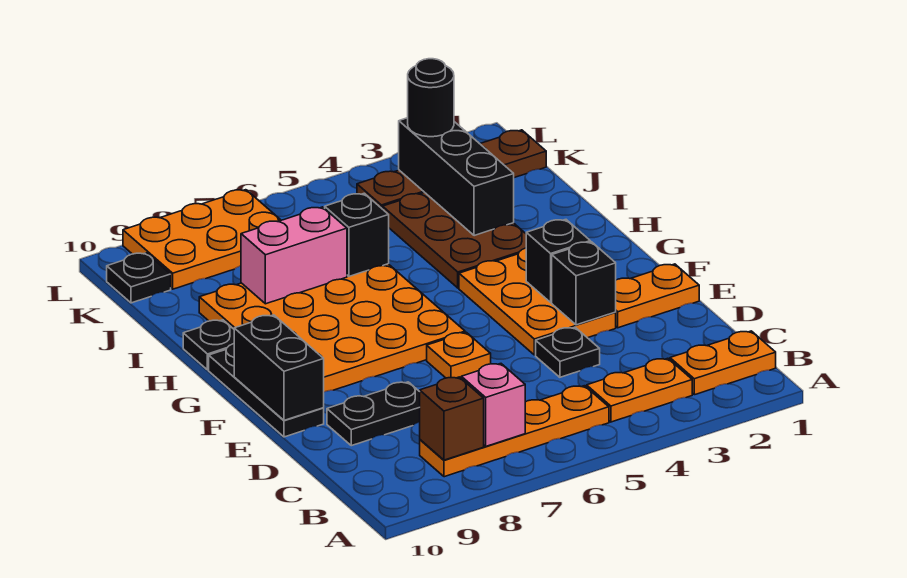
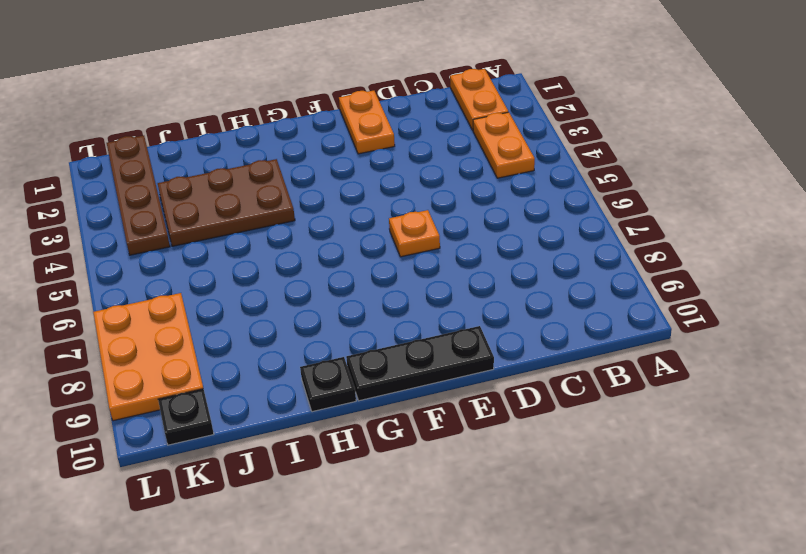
none -> orange 1x4 plate [420,386,609,477]
none -> black 1x1 plate [536,327,600,377]
none -> black 1x2 plate [327,382,420,446]

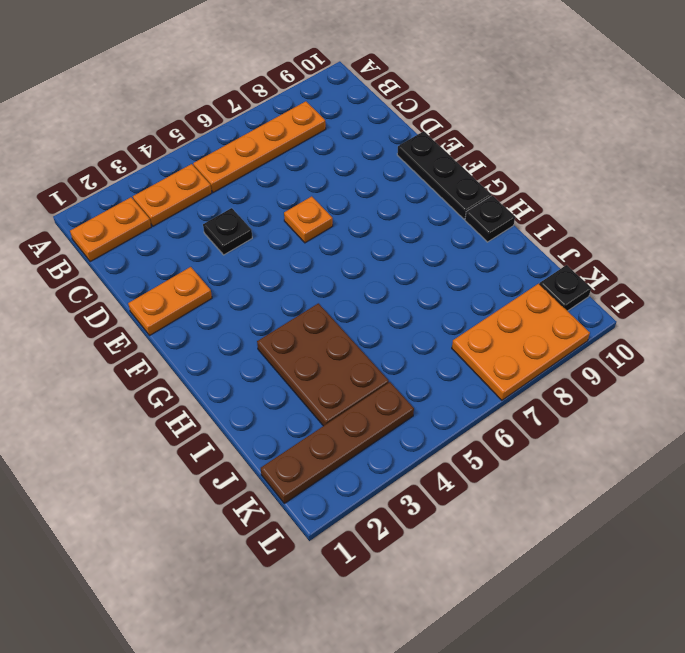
none -> black 1x2 plate [327,382,420,446]
none -> orange 2x3 plate [459,248,616,355]
none -> orange 4x4 plate [199,264,465,392]

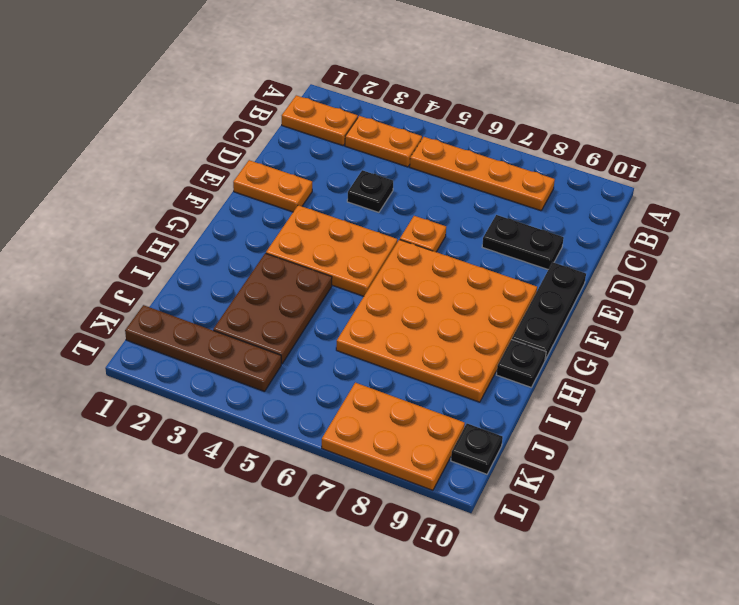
orange 2x3 plate [266,205,397,296] -> orange 2x3 plate turned to [459,248,616,355]
none -> pink 1x1 brick [461,364,525,446]
none -> brown 1x1 brick [420,377,484,460]
none -> black 1x1 brick [552,242,616,325]

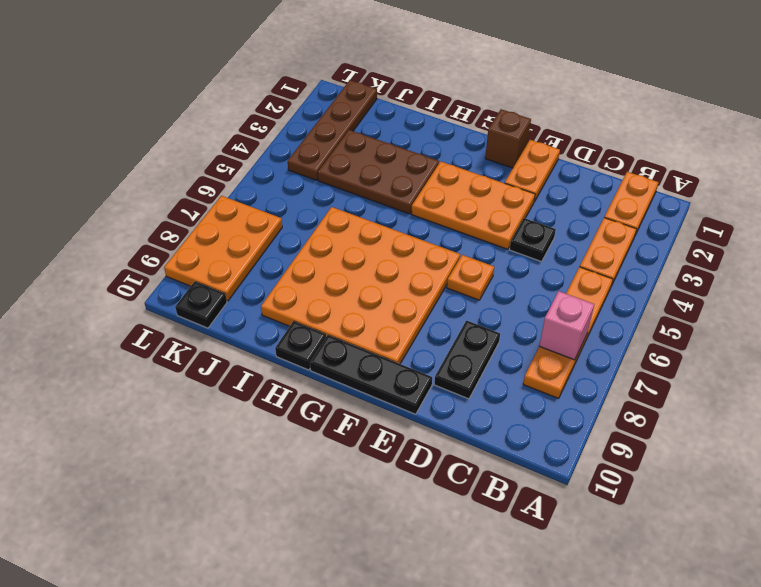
brown 1x1 brick [485,109,531,168] -> brown 1x1 brick moved to [420,377,484,460]
none -> black 1x1 brick [552,242,616,325]
none -> black 1x2 brick [234,315,324,420]
none -> black 1x1 brick [526,220,590,302]

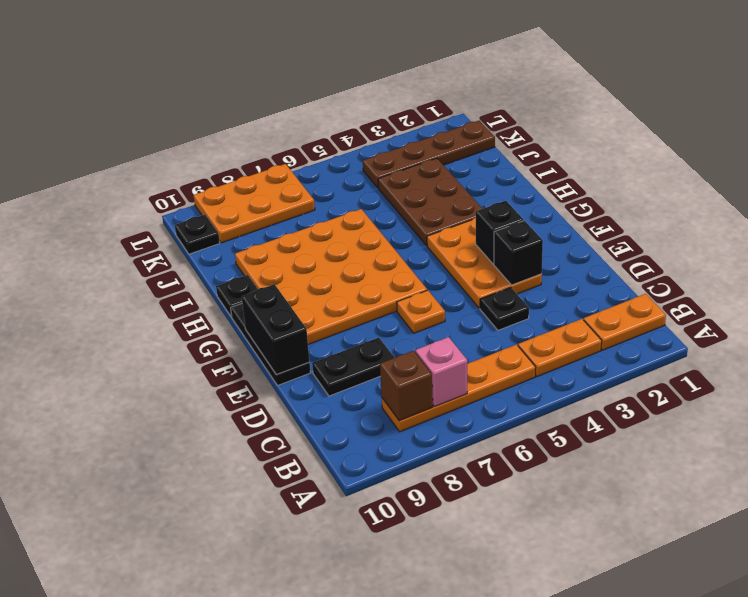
none -> orange 1x2 plate [615,264,699,328]
none -> black 1x3 brick [399,118,514,236]
none -> black 1x1 brick [325,193,389,276]

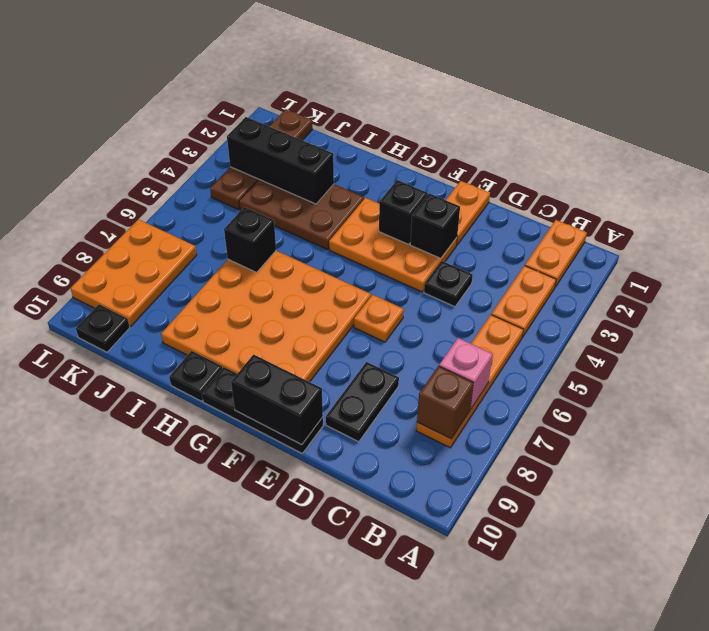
none -> pink 1x2 brick [241,207,347,304]
none -> black 1x1 round brick [408,59,454,137]

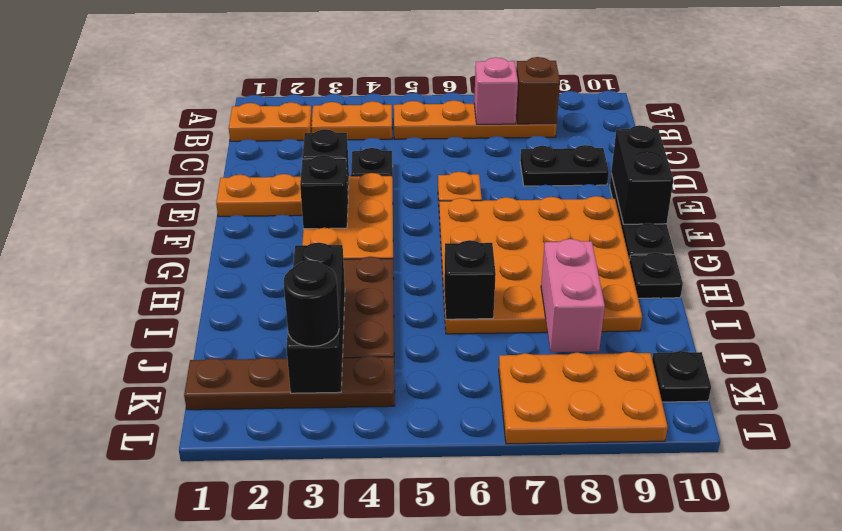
pink 1x2 brick [541,239,605,352] -> pink 1x2 brick turned to [241,207,347,304]

